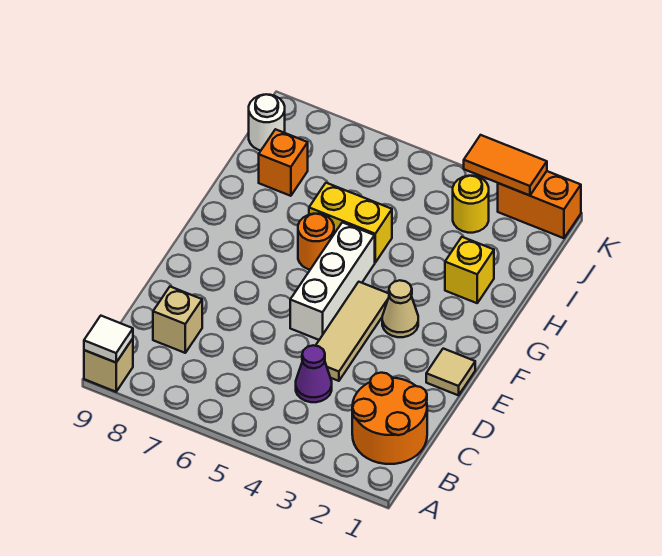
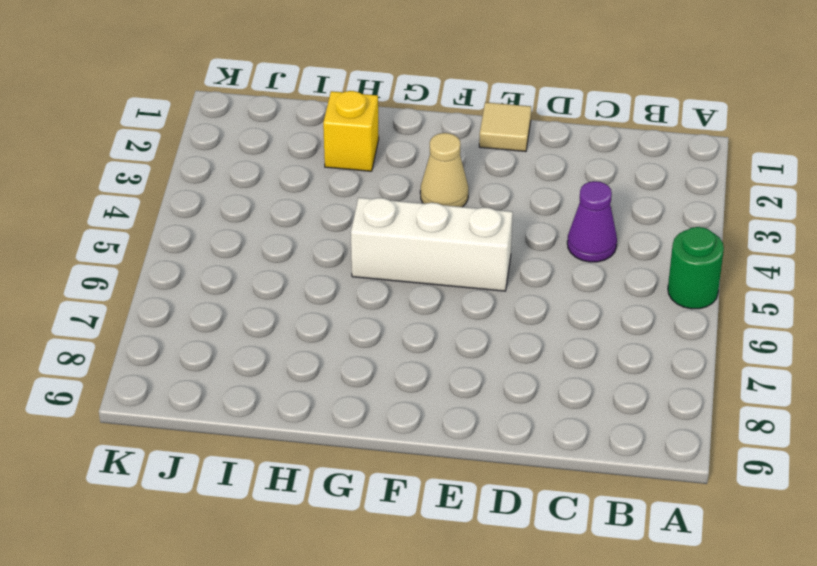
green 1x1 round brick [668,227,724,309] -> none
none -> tan 1x1 brick [84,339,133,392]
none -> orange 2x2 round brick [352,373,427,464]
none -> tan 1x1 brick [153,287,202,353]

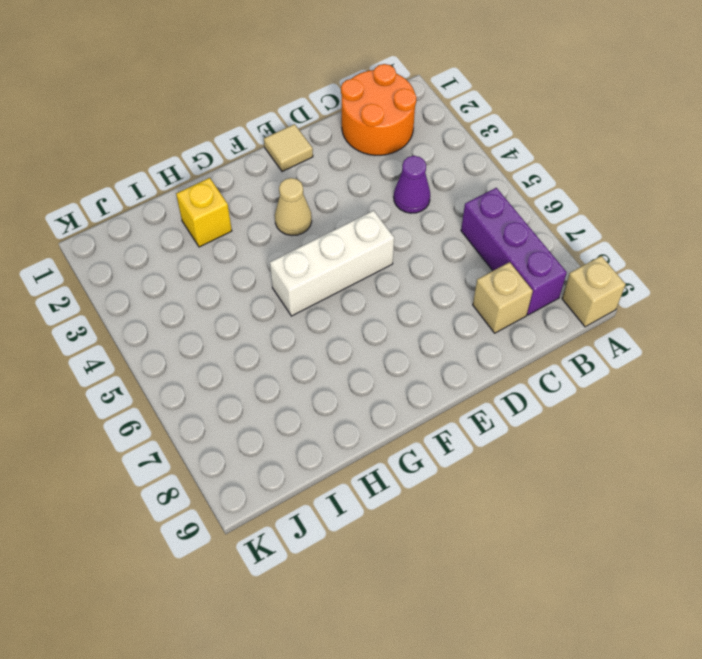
purple 1x3 brick [461,188,567,315] -> none
none -> tan 1x3 tile [316,282,389,381]
none -> orange 1x1 round brick [298,214,334,270]
none -> yellow 1x2 brick [309,183,392,262]

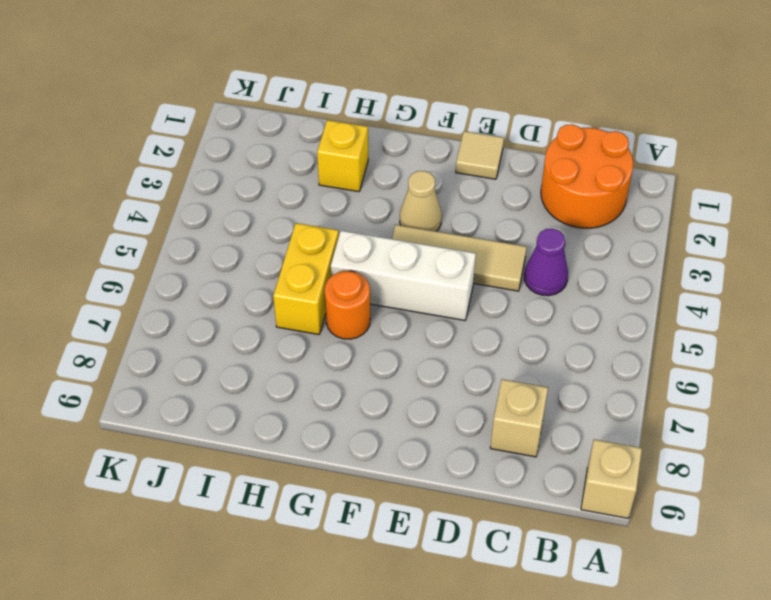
none -> orange 1x1 brick [259,129,308,196]
none -> yellow 1x1 round brick [453,176,489,233]
none -> white 1x1 round brick [249,94,285,150]

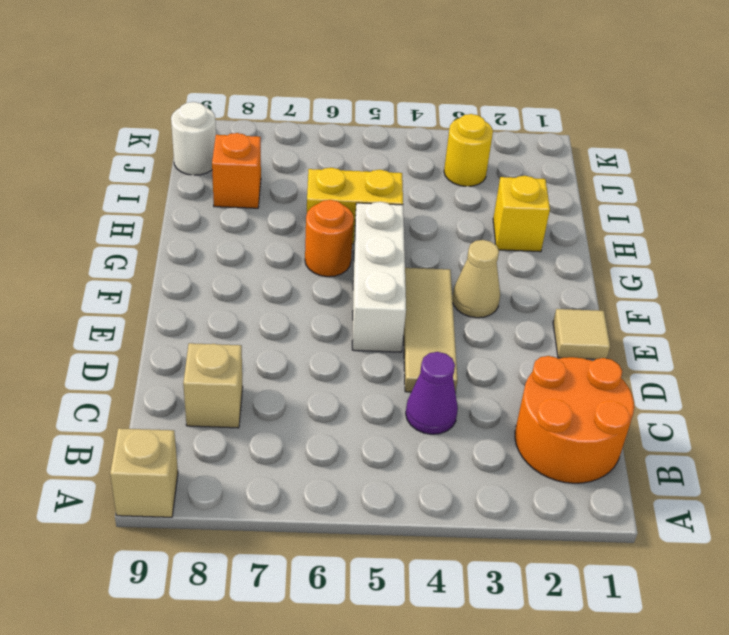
none -> orange 1x2 brick [498,171,581,238]
none -> white 1x1 tile [84,316,133,363]
none -> orange 1x2 tile [464,135,547,196]

